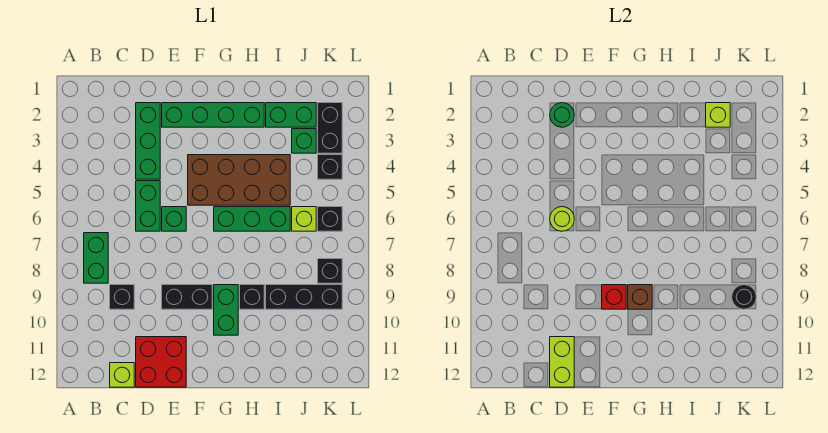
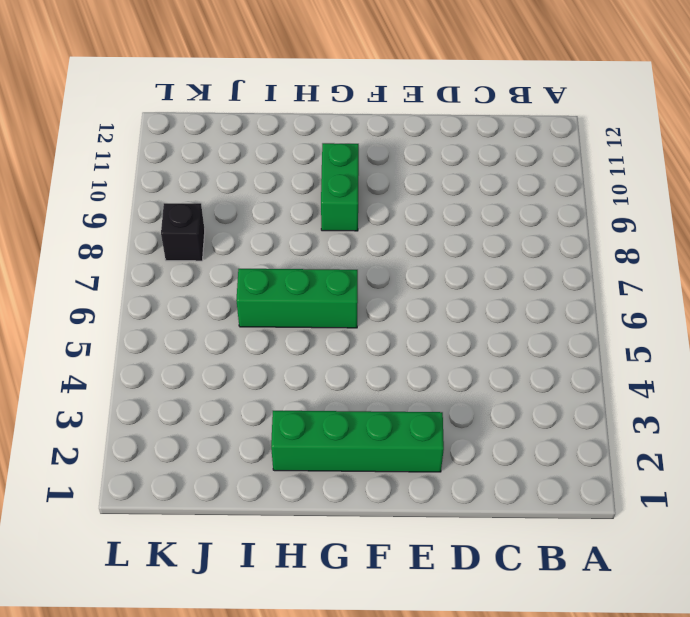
none -> green 1x2 brick [84,233,108,283]
none -> black 1x1 brick [110,285,134,309]
none -> lime 1x1 brick [110,363,134,387]

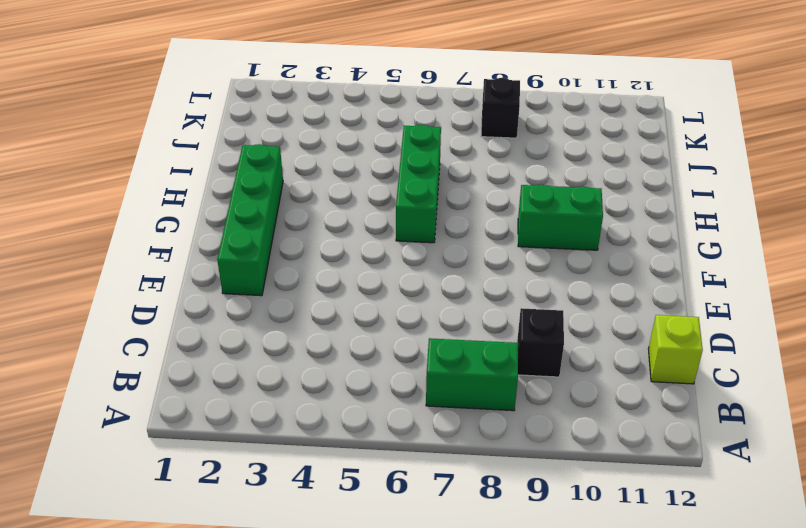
none -> green 1x3 brick [136,103,160,179]
none -> green 1x2 brick [136,181,160,231]
none -> red 2x2 brick [136,337,186,387]

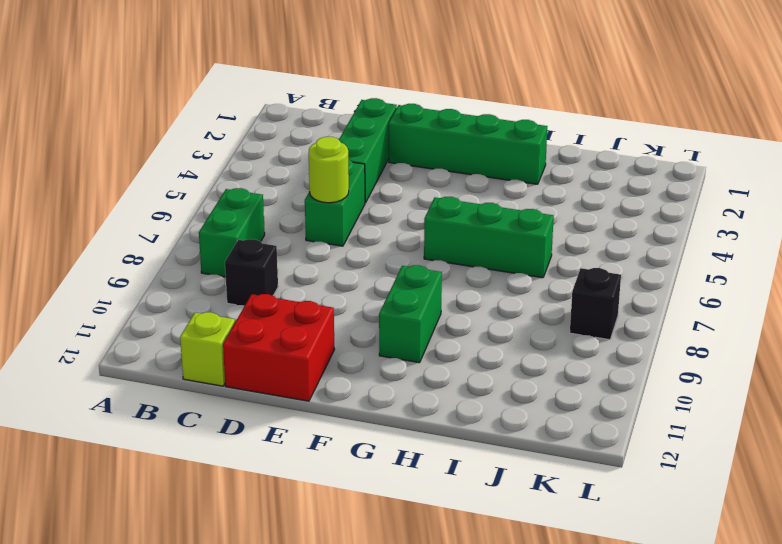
none -> green 1x1 brick [162,207,186,231]
none -> black 1x2 brick [162,285,212,309]
none -> brown 2x4 brick [188,155,290,205]

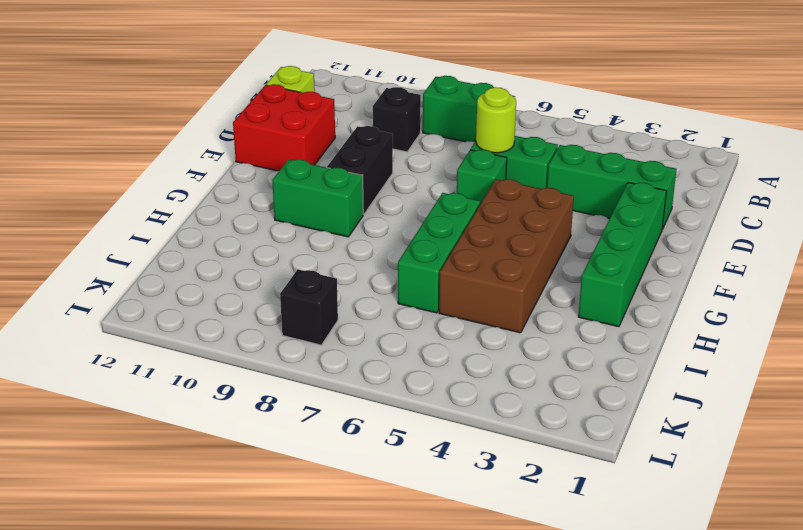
none -> black 1x1 brick [240,285,264,309]
none -> green 1x2 brick [266,103,316,127]
none -> black 1x3 brick [266,285,342,309]

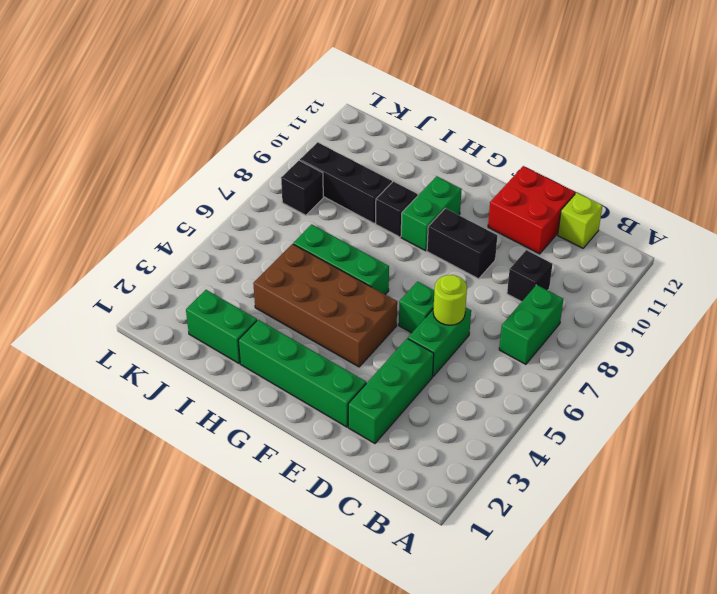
none -> green 1x1 brick [292,129,316,153]
none -> lime 1x1 brick [292,207,316,231]
none -> black 1x2 brick [318,103,342,153]

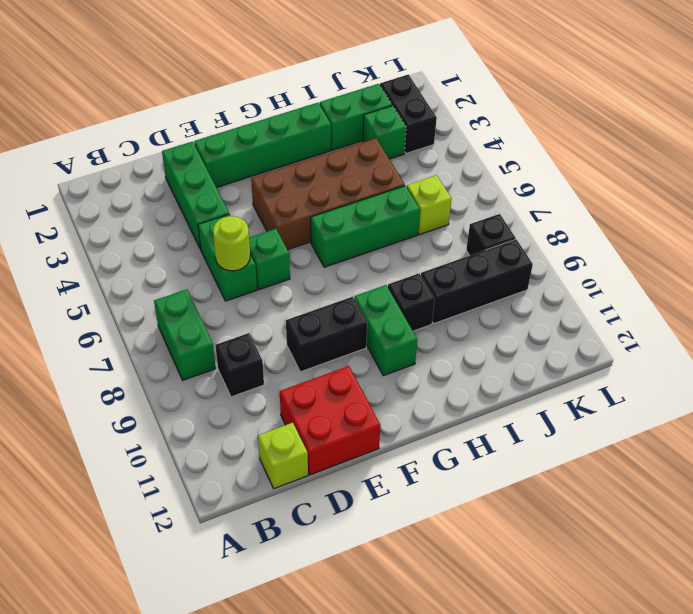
none -> black 1x1 brick [318,155,342,179]
none -> black 1x1 brick [318,207,342,231]
none -> green 1x1 round brick [550,103,574,127]

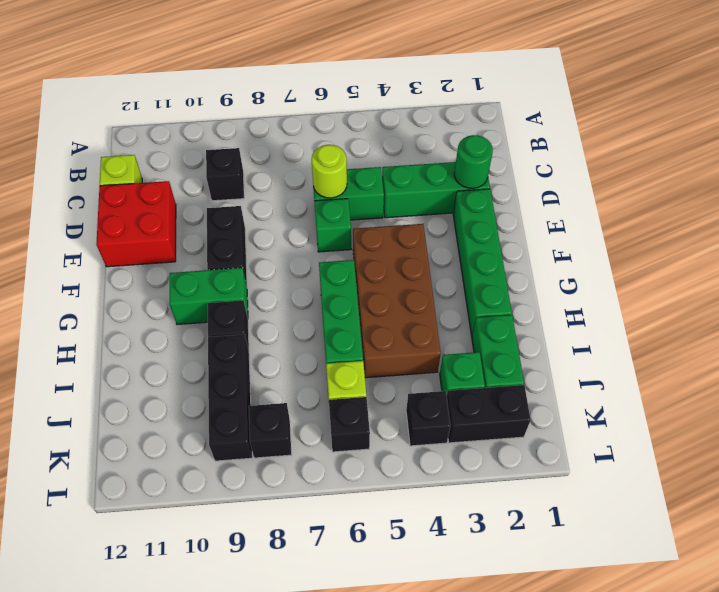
none -> green 1x2 brick [84,233,108,283]
none -> lime 1x2 brick [550,337,574,387]
none -> red 1x1 brick [602,285,626,309]

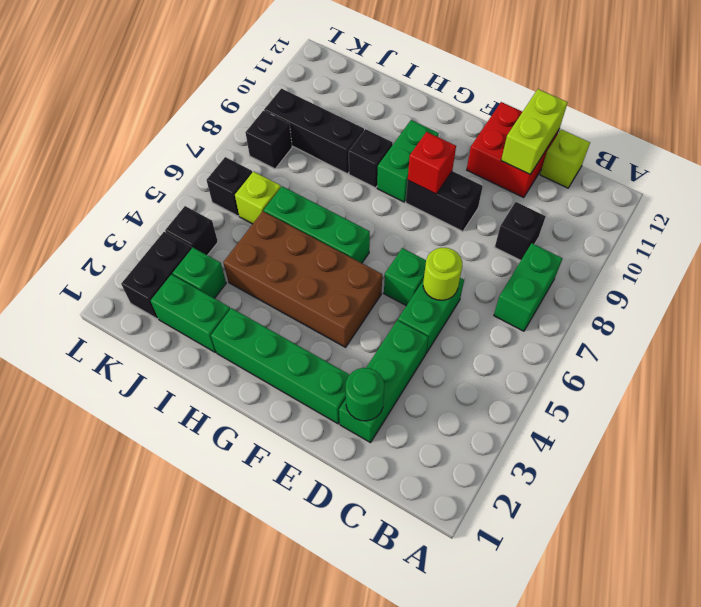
none -> brown 1x1 brick [628,285,652,309]
none -> lime 1x1 brick [706,103,730,127]
none -> black 1x1 round brick [732,285,756,309]

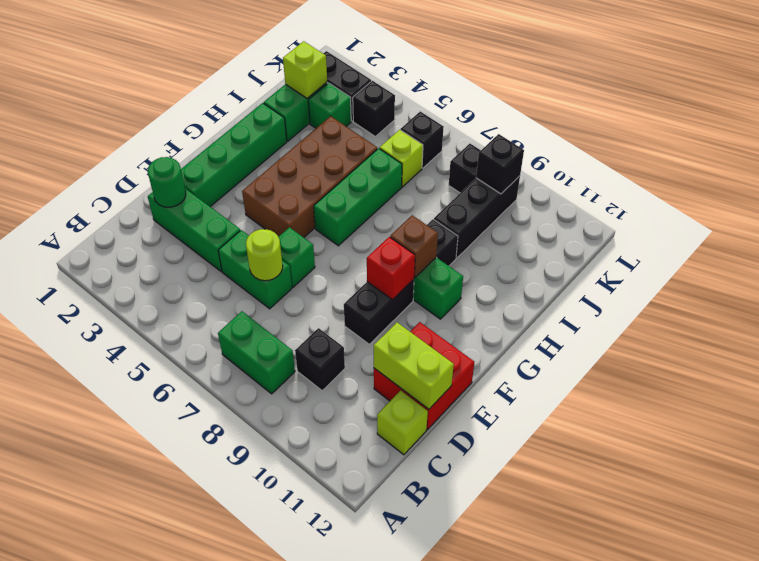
black 1x1 brick [476,134,524,194] -> black 1x1 round brick [732,285,756,309]

